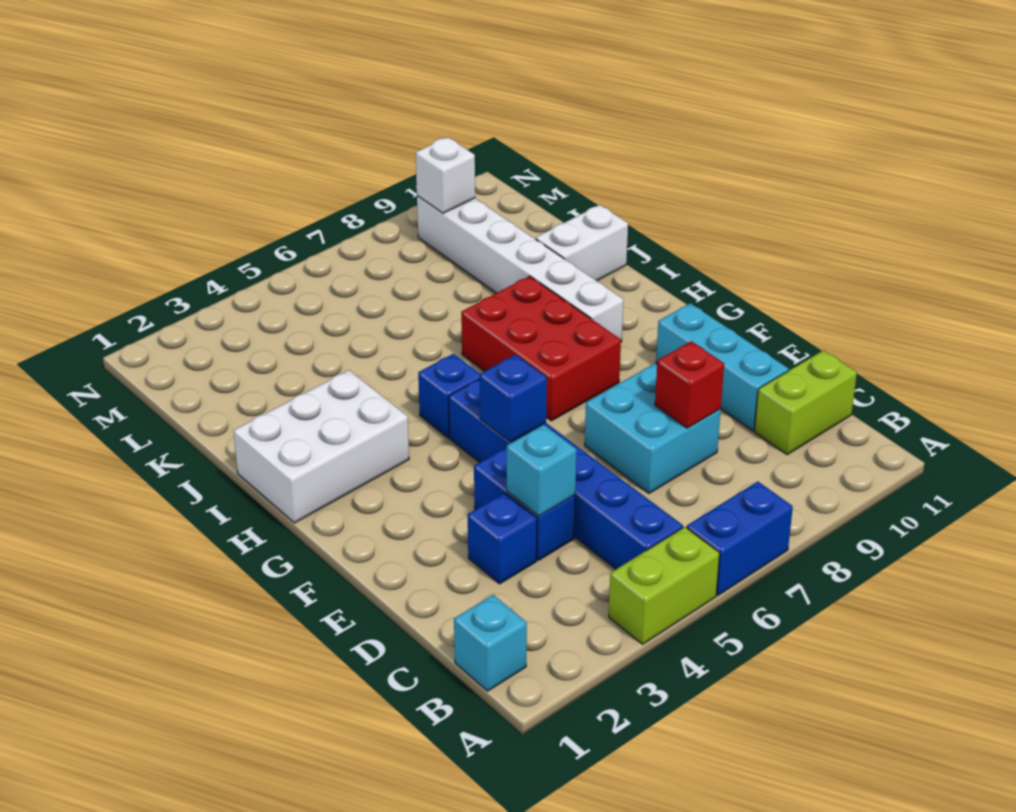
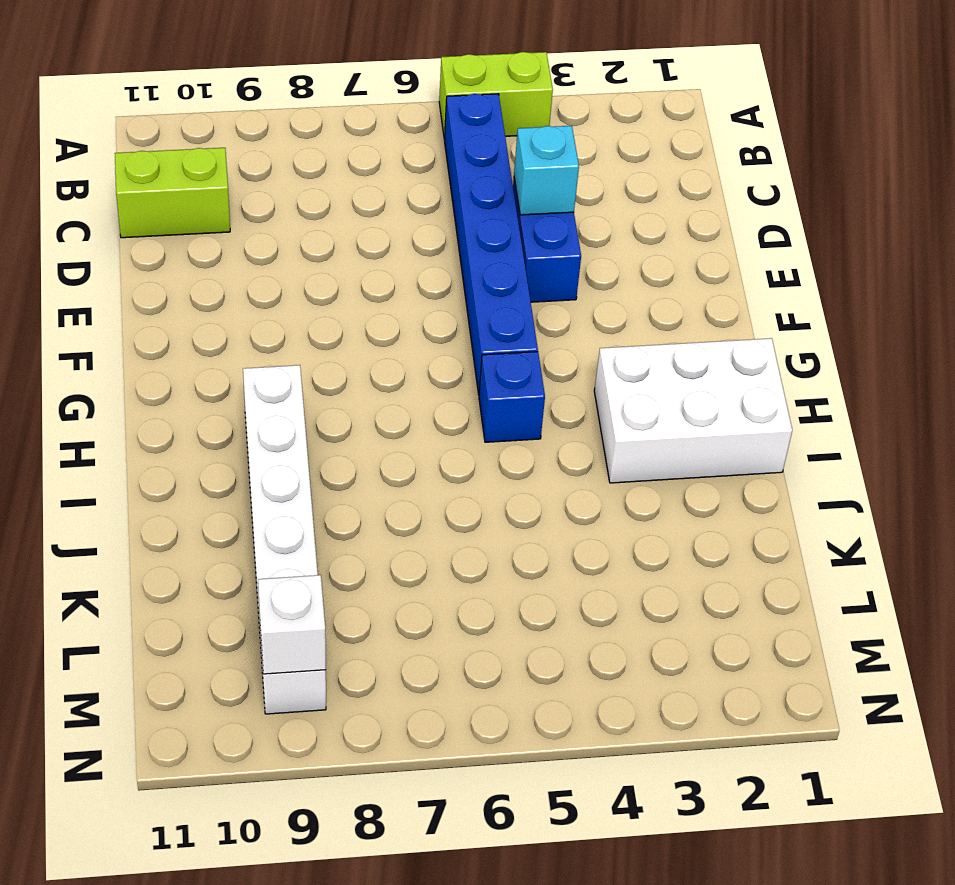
none -> blue 1x2 brick [687,482,793,596]
none -> cyan 1x1 brick [454,595,527,691]
none -> blue 1x1 brick [468,493,537,584]

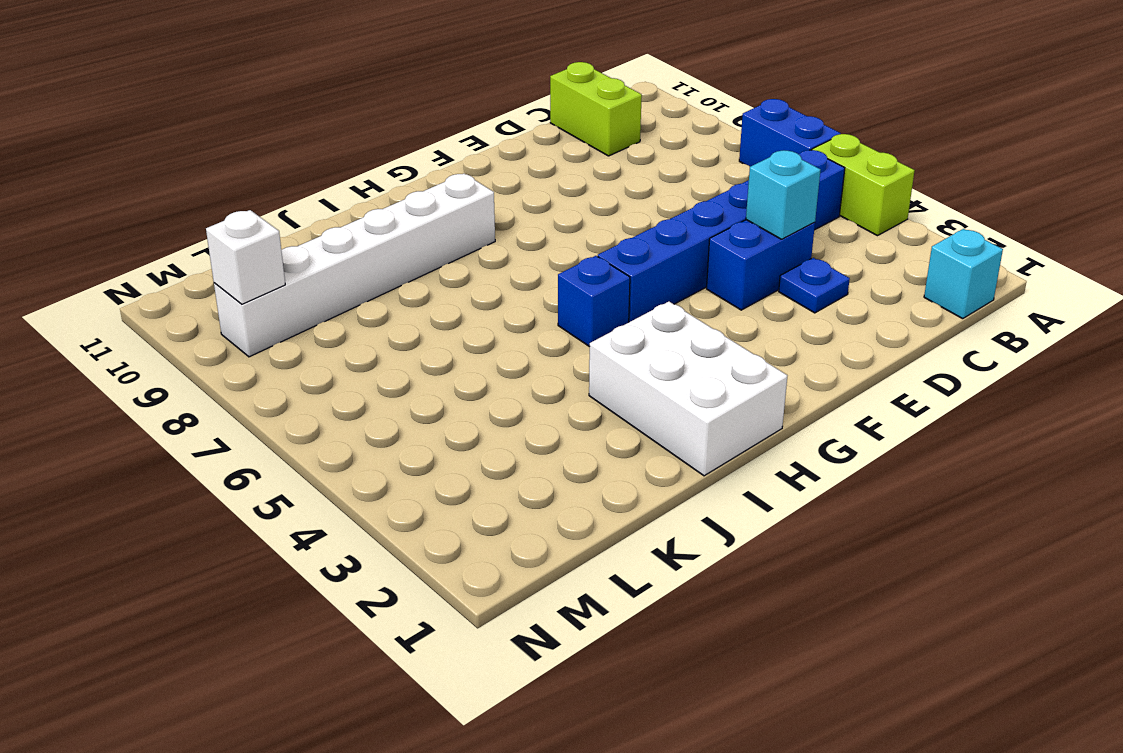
blue 1x1 plate [779,258,850,313] -> blue 1x1 brick [468,493,537,584]
none -> cyan 2x2 brick [585,364,721,493]
none -> cyan 1x3 brick [656,303,789,431]
none -> red 2x3 brick [461,276,621,421]

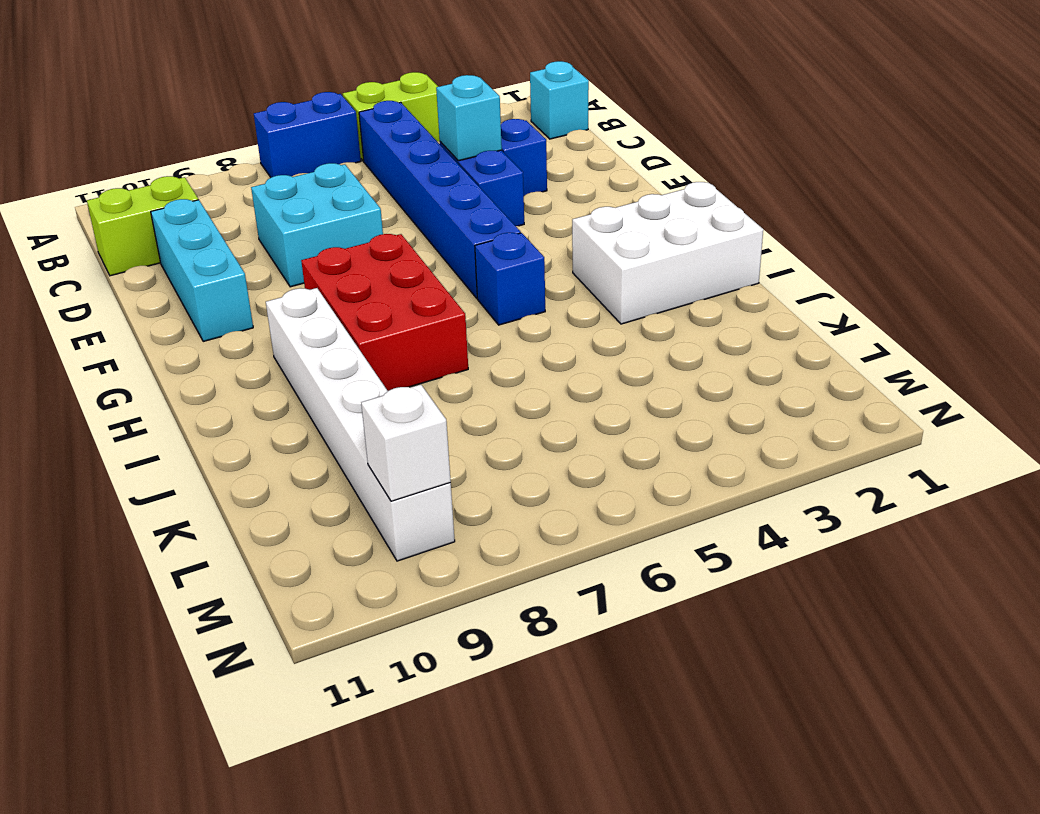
none -> white 1x2 brick [536,205,628,281]
none -> red 1x1 brick [655,341,724,428]
none -> blue 1x1 brick [480,355,547,442]

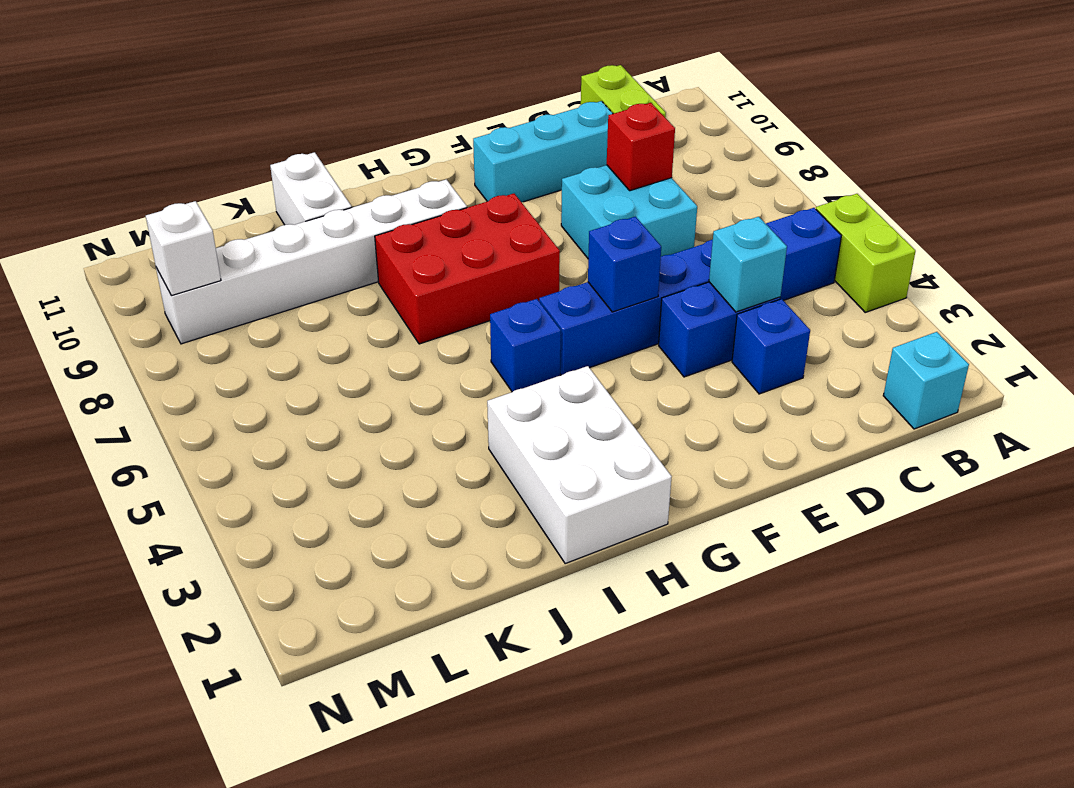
none -> blue 1x2 brick [687,482,793,596]

